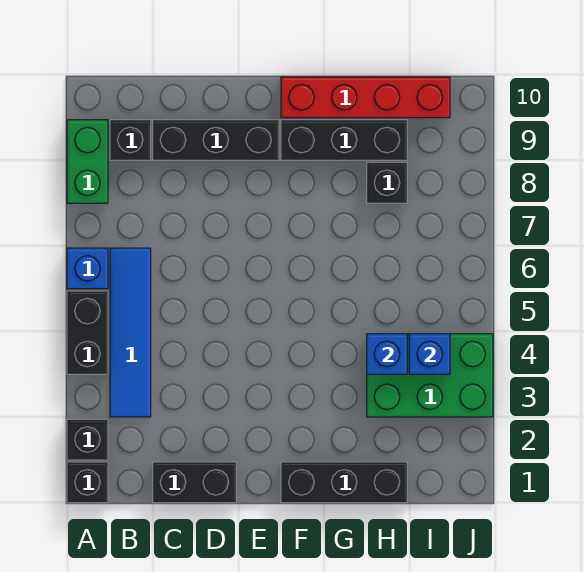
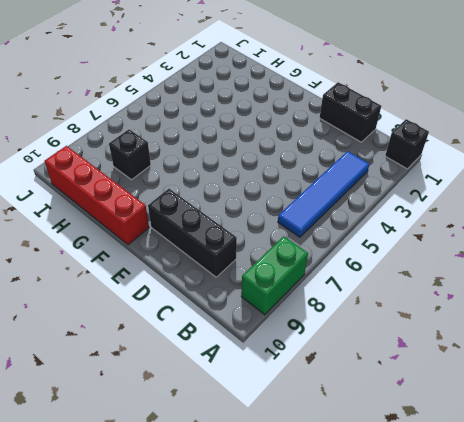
none -> black 1x1 brick [67,419,108,460]
none -> black 1x2 brick [67,291,108,374]
none -> blue 1x1 brick [67,248,108,289]

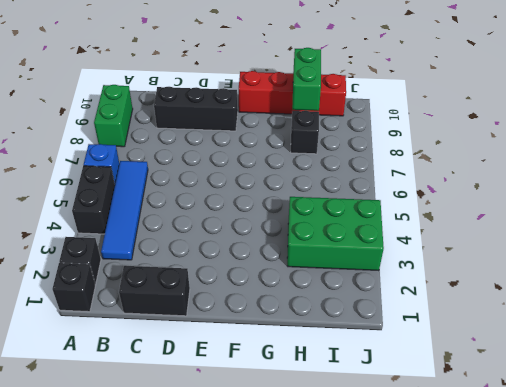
green 1x2 brick [292,48,321,111] -> none
none -> black 1x1 brick [110,120,151,160]
none -> black 1x3 brick [281,462,407,503]
none -> black 1x3 brick [281,120,407,160]

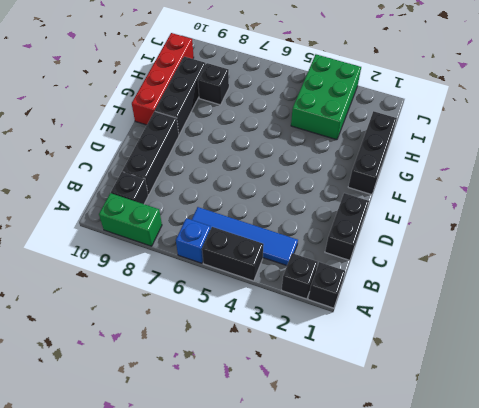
none -> blue 1x1 brick [367,334,407,374]
none -> blue 1x1 brick [409,334,450,374]

